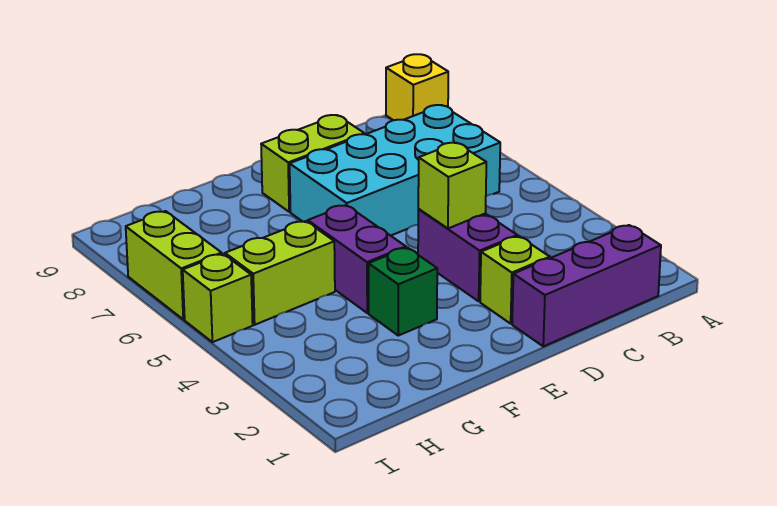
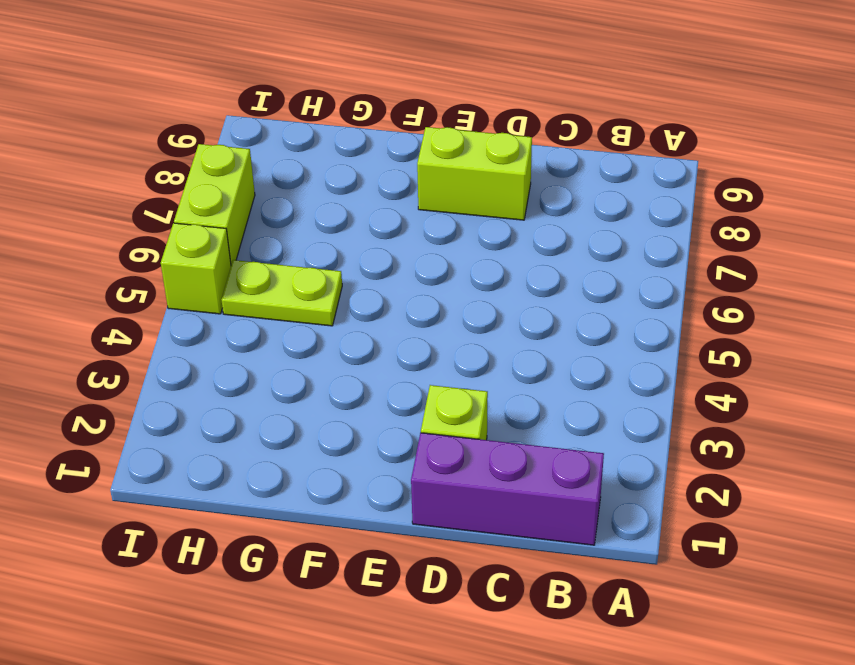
lime 1x2 plate [222,260,342,326] -> lime 1x2 brick [225,221,335,325]
none -> yellow 1x1 brick [386,54,448,120]
none -> cyan 2x4 brick [290,105,500,236]
none -> purple 1x2 brick [418,209,517,301]

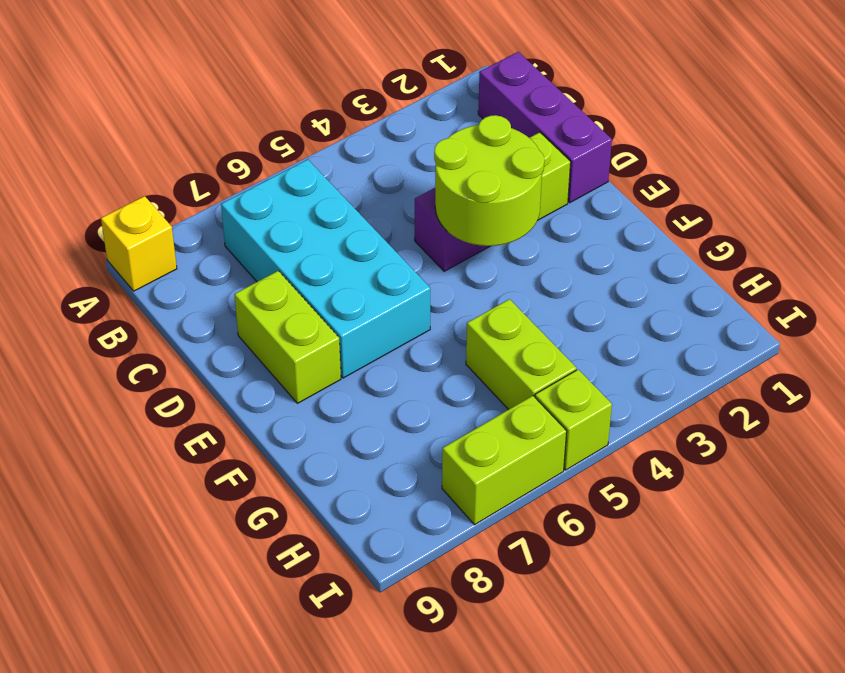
lime 2x2 round brick [434,115,544,246] -> lime 1x1 brick [418,143,486,228]
none -> green 1x1 brick [369,247,437,336]
none -> purple 1x2 brick [308,205,406,313]

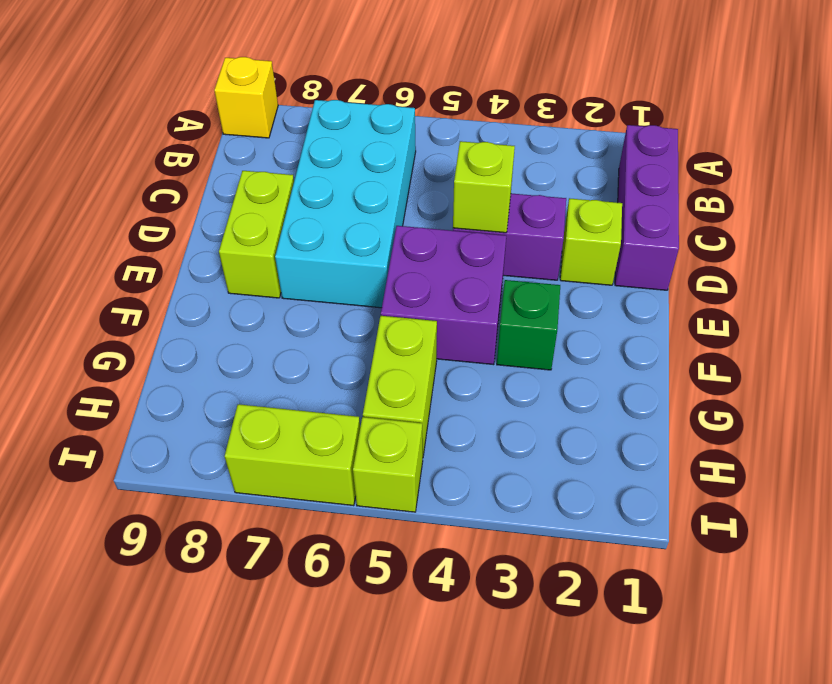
purple 2x2 brick [381,226,506,365] -> purple 1x2 brick [308,205,406,313]

